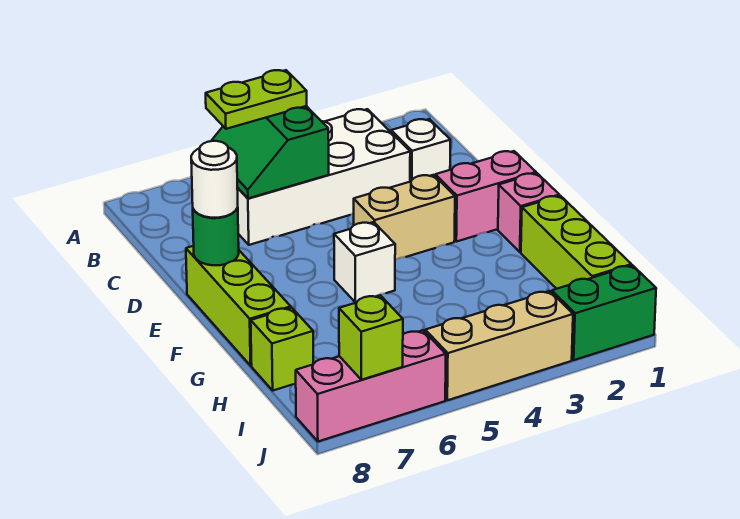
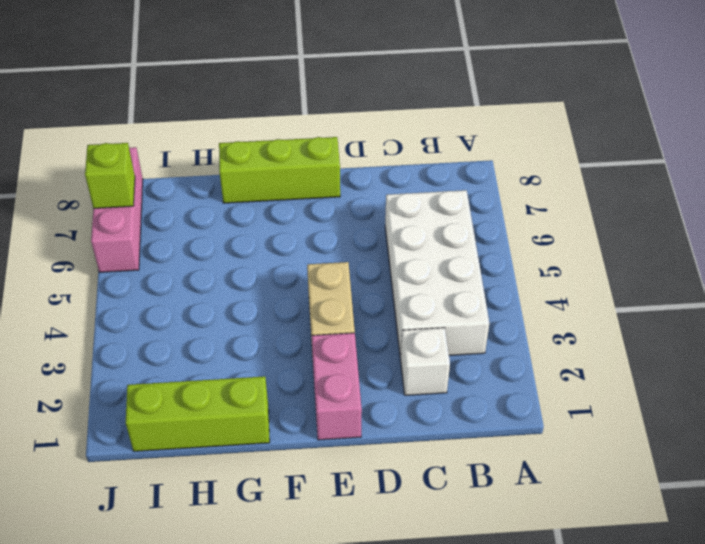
none -> pink 1x1 brick [498,173,559,252]
none -> white 1x1 brick [334,222,395,302]
none -> lime 1x1 brick [251,308,313,390]

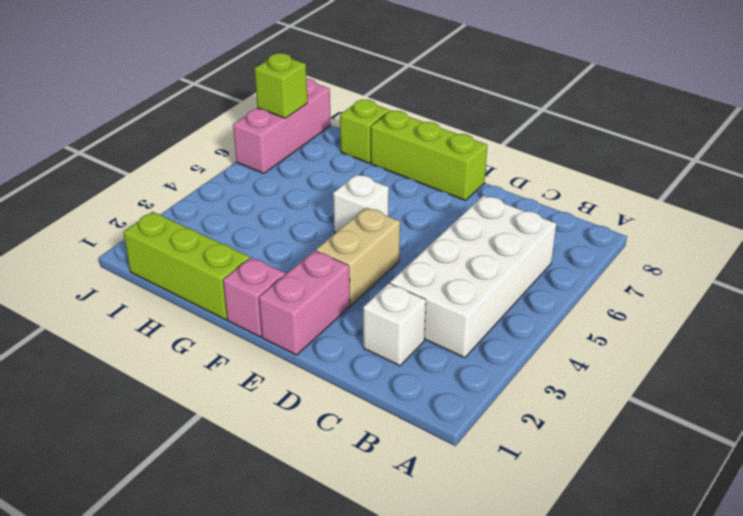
none -> green 1x2 brick [552,265,656,360]
none -> tan 1x3 brick [425,291,573,400]
none -> green 2x2 slope [211,106,329,198]

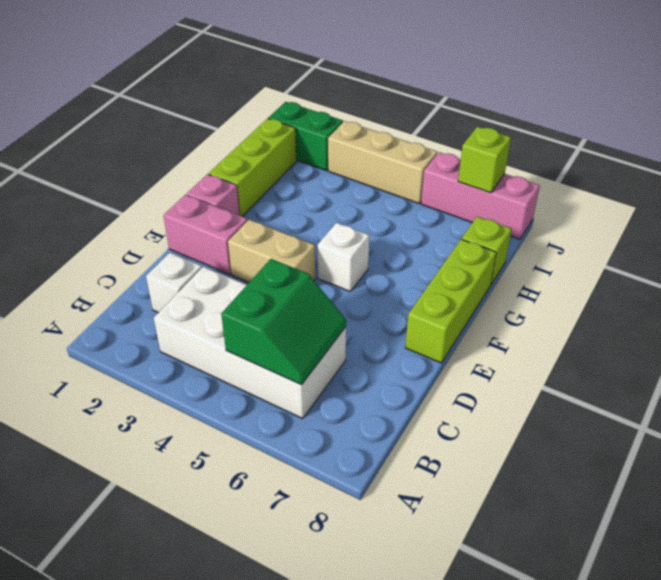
none -> green 1x1 round brick [193,208,239,265]
none -> lime 1x2 plate [206,70,307,129]
none -> white 1x1 round brick [191,141,238,218]

